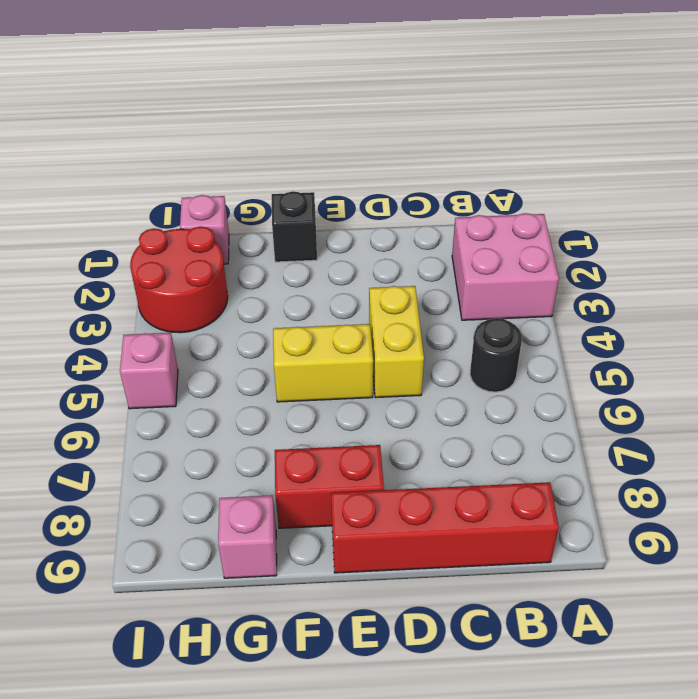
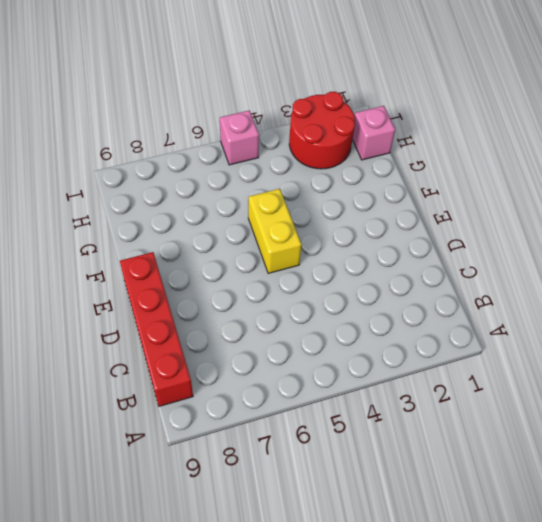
none -> pink 2x2 brick [452,213,559,320]
none -> black 1x1 round brick [470,318,522,392]

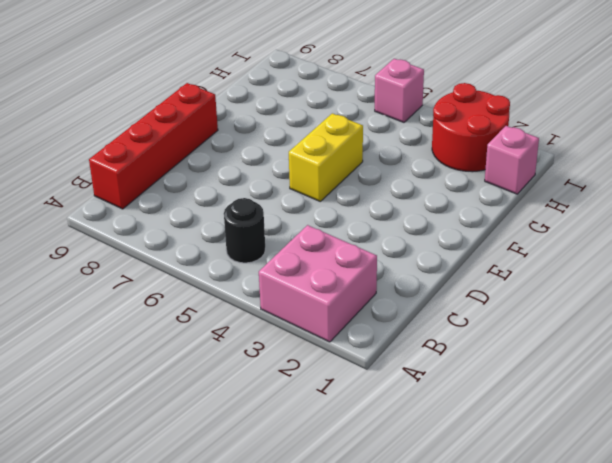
none -> yellow 1x2 brick [369,286,424,398]
none -> red 1x2 brick [275,445,384,528]

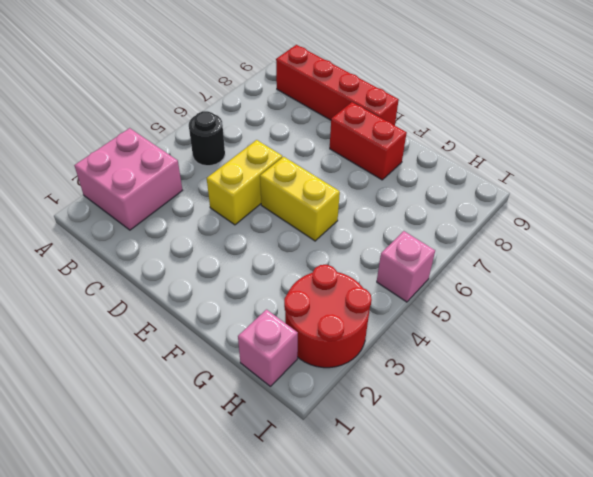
none -> black 1x1 brick [272,191,317,262]
none -> pink 1x1 brick [218,495,277,578]

